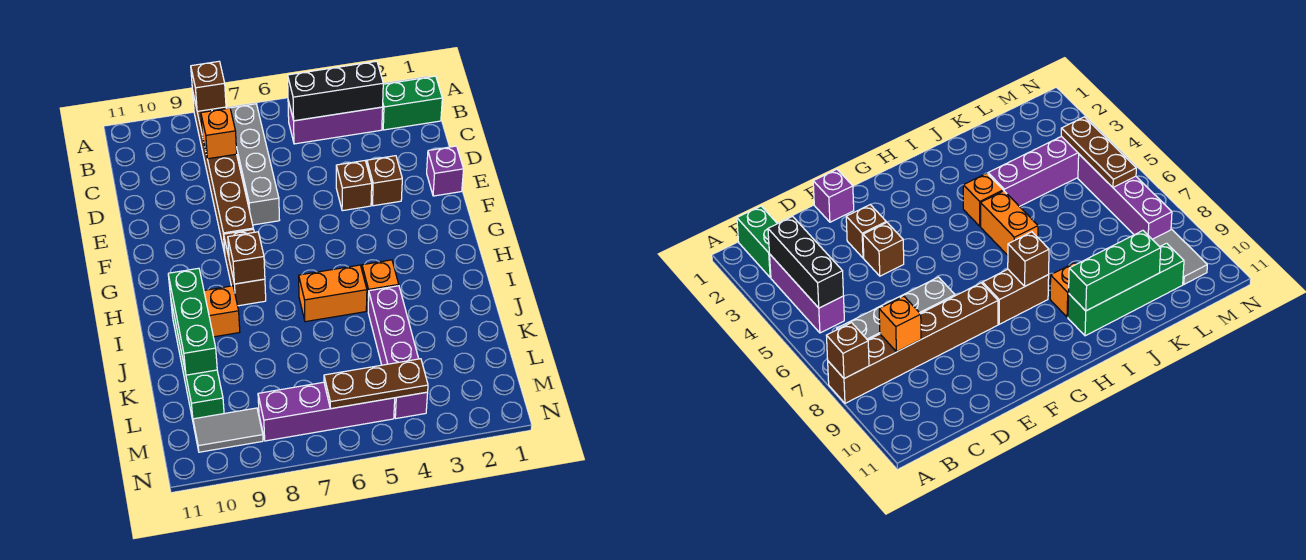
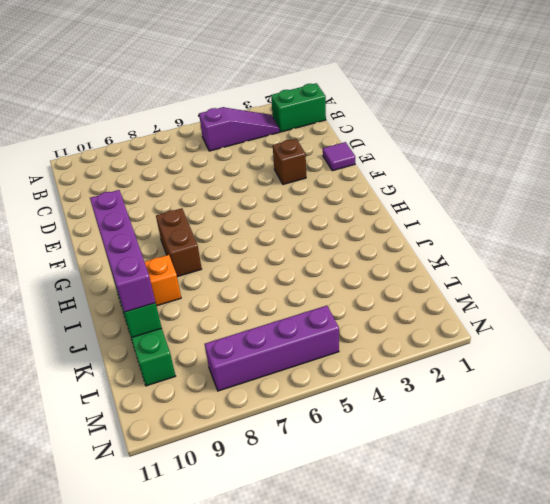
purple 1x3 slope [199,107,280,151] -> purple 1x3 brick [288,100,383,144]
purple 1x1 tile [323,142,355,171] -> purple 1x1 brick [427,146,464,196]
purple 1x4 brick [90,190,156,312] -> purple 1x4 brick moved to [368,286,428,418]
none -> brown 1x6 brick [193,94,253,253]
none -> grey 1x4 brick [230,104,279,225]
none -> brown 1x1 brick [336,161,372,211]

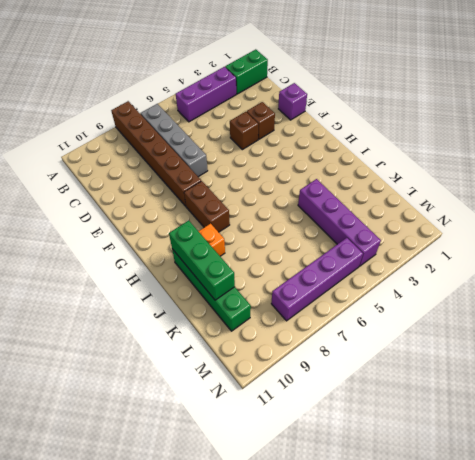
none -> orange 1x1 brick [362,260,399,310]
none -> orange 1x2 brick [299,265,367,322]
none -> grey 1x2 tile [193,408,263,452]

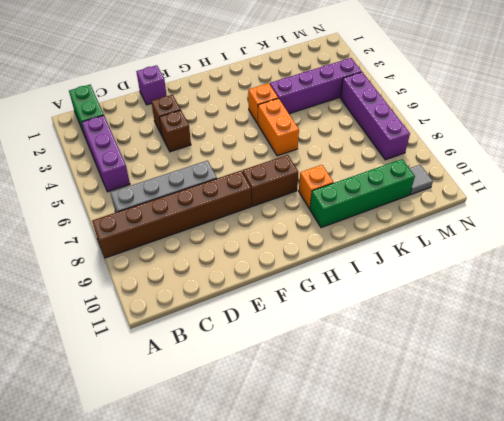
grey 1x1 tile [409,165,433,195] -> grey 1x2 tile [193,408,263,452]
none -> brown 1x1 brick [191,61,226,111]
none -> black 1x3 brick [288,61,383,121]
none -> orange 1x1 brick [201,108,237,159]

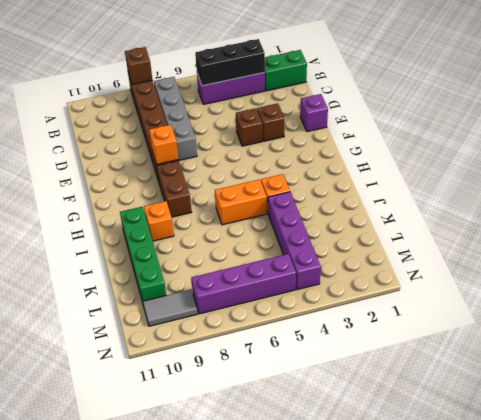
orange 1x1 brick [149,125,178,164] -> orange 1x1 brick moved to [201,108,237,159]
none -> brown 1x1 brick [228,232,265,284]
none -> green 1x3 brick [168,268,217,375]
none -> brown 1x3 plate [324,359,428,409]

